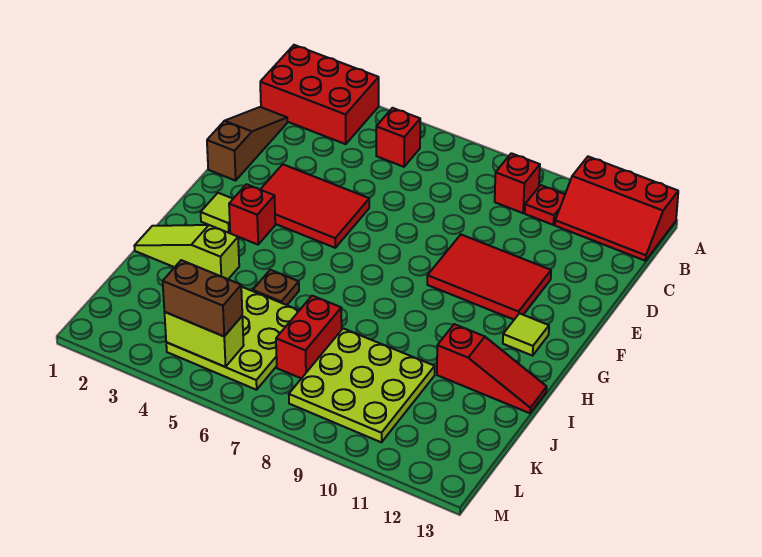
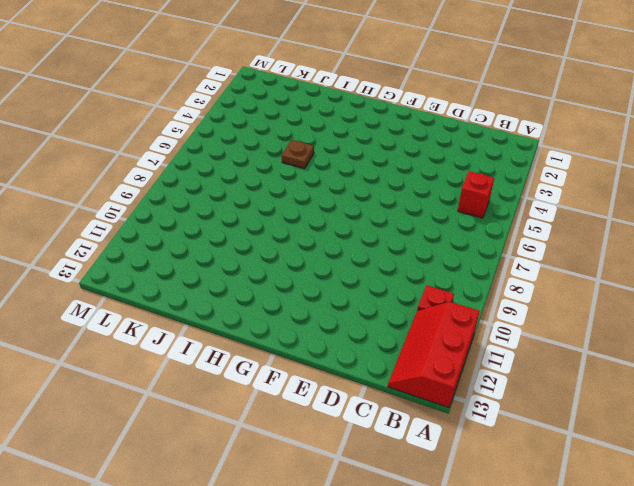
none -> red 2x3 brick [260,45,379,144]
none -> red 1x1 brick [495,153,540,213]
none -> brown 1x3 slope [207,107,287,181]

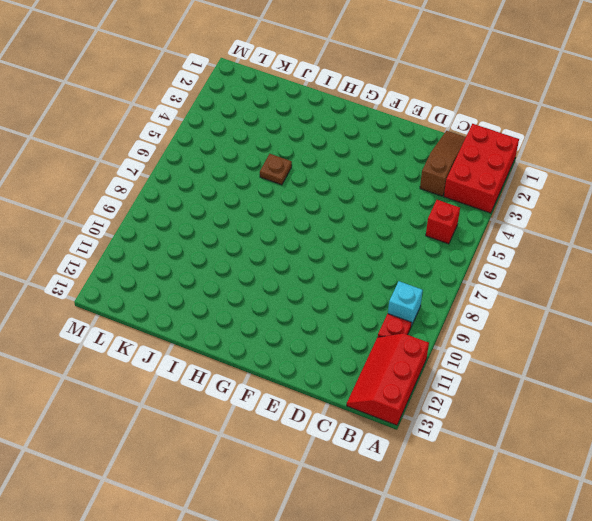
cyan 1x1 brick [388,281,423,326] -> red 1x1 brick [495,153,540,213]
brown 1x3 slope [420,131,466,196] -> brown 1x3 slope turned to [207,107,287,181]
none -> red 2x3 tile [260,164,369,248]
none -> red 2x3 tile [427,235,551,319]
none -> lime 1x1 tile [201,193,233,233]

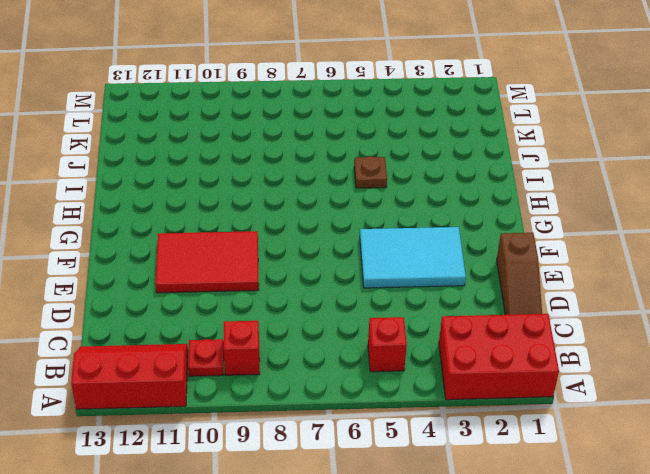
cyan 2x3 tile [360,227,466,288] -> red 2x3 tile [260,164,369,248]
none -> lime 1x1 tile [201,193,233,233]
none -> red 1x1 brick [229,184,275,245]
none -> lime 1x1 tile [503,313,549,356]

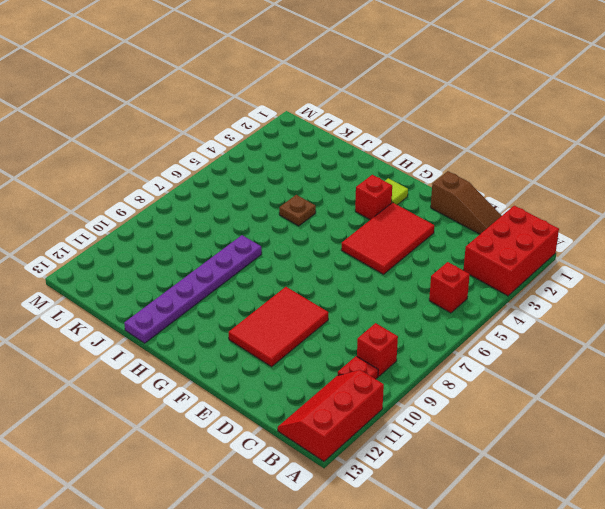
purple 1x6 plate [124,235,262,343] -> red 1x3 slope [437,324,547,413]
none -> lime 1x1 tile [503,313,549,356]
none -> lime 1x3 slope [134,225,239,279]
none -> lime 3x3 plate [166,287,299,390]

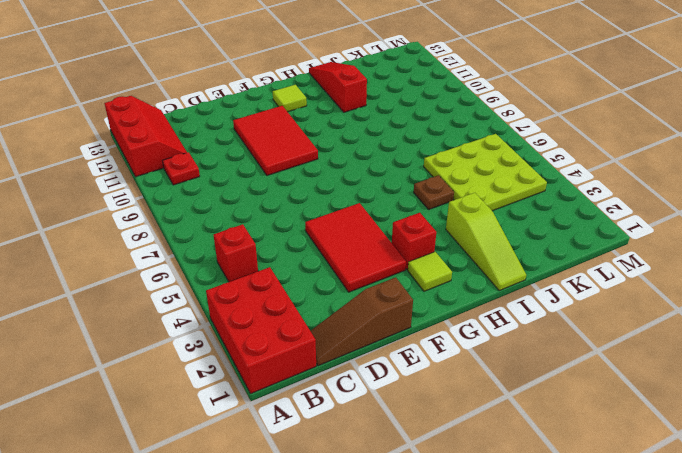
none -> red 1x1 brick [495,153,540,213]
none -> red 1x2 brick [276,296,342,378]
none -> lime 3x3 plate [289,328,435,442]

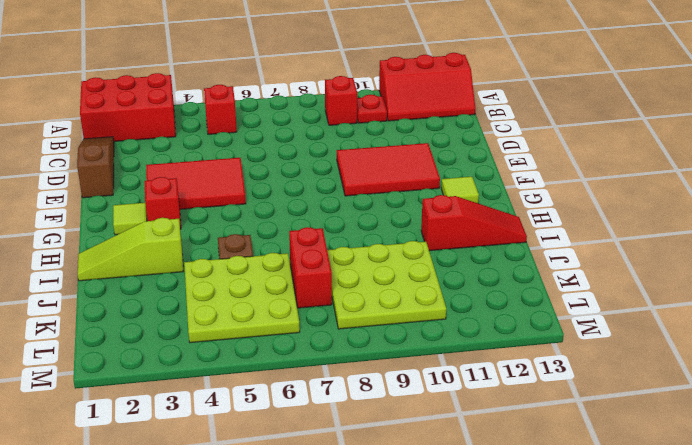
none -> lime 1x2 brick [164,312,244,367]
none -> brown 1x2 brick [163,260,242,336]

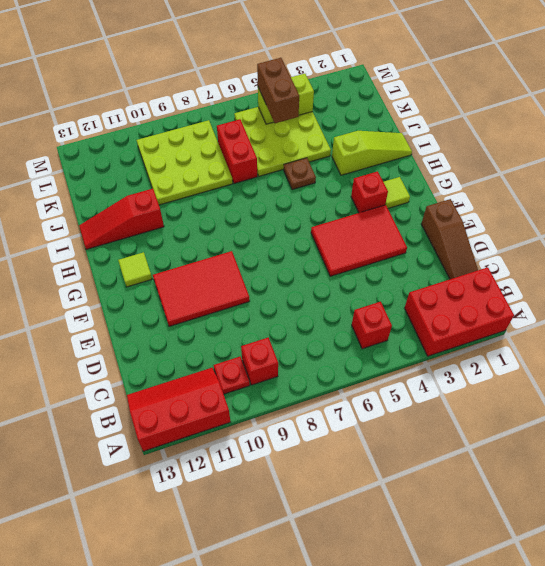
brown 1x2 brick [257,58,299,123] -> brown 1x2 brick turned to [163,260,242,336]

